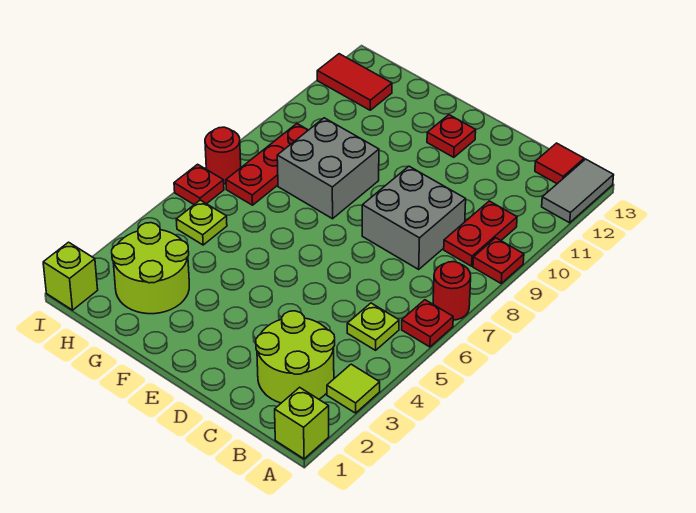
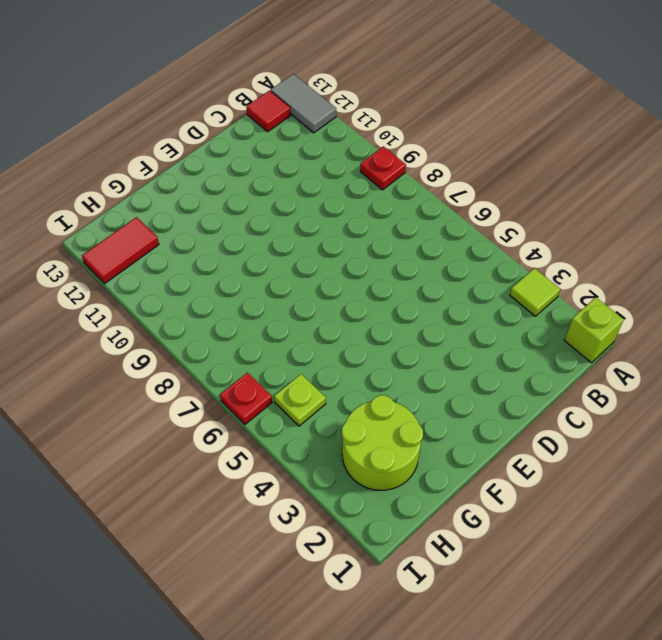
none -> red 1x1 plate [402,300,453,347]
none -> red 1x1 round brick [433,262,471,320]
none -> lime 2x2 round brick [256,311,335,403]

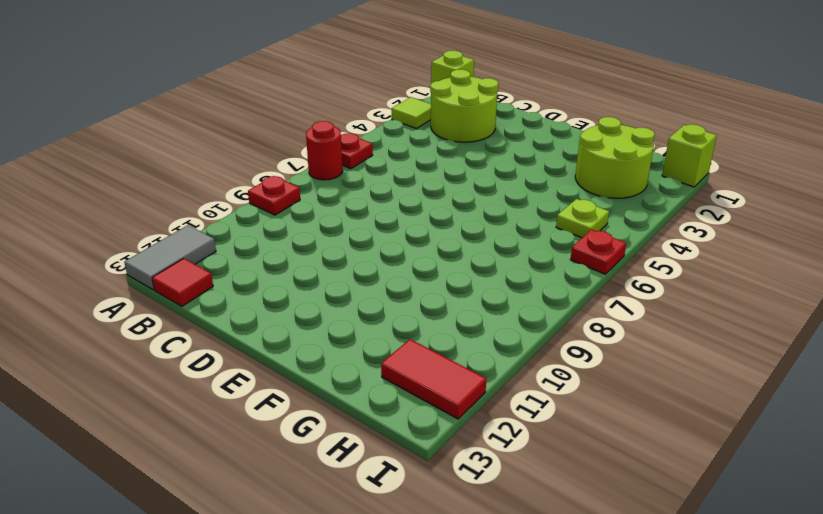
none -> lime 1x1 plate [347,303,399,350]
none -> red 1x2 plate [444,201,517,266]
none -> grey 2x2 brick [362,166,466,269]

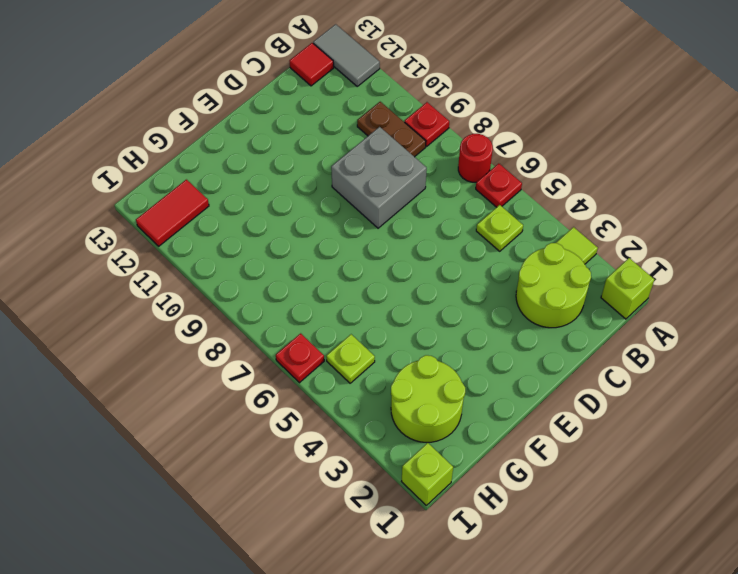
brown 1x2 plate [357,102,426,157] -> red 1x2 plate [444,201,517,266]
none -> red 1x1 plate [427,115,476,157]
none -> grey 2x2 brick [277,118,379,219]
none -> red 1x3 plate [226,124,308,205]

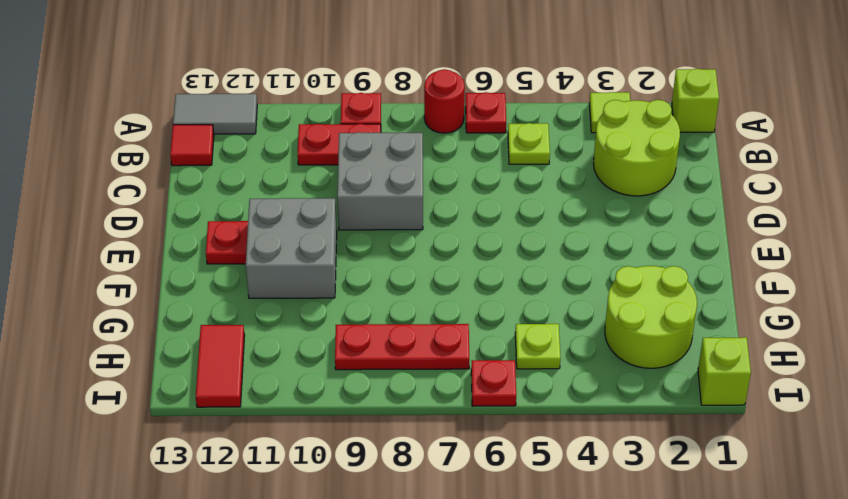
grey 2x2 brick [246,198,337,298] -> grey 2x2 brick moved to [277,118,379,219]
none -> red 1x1 round brick [205,127,241,184]

